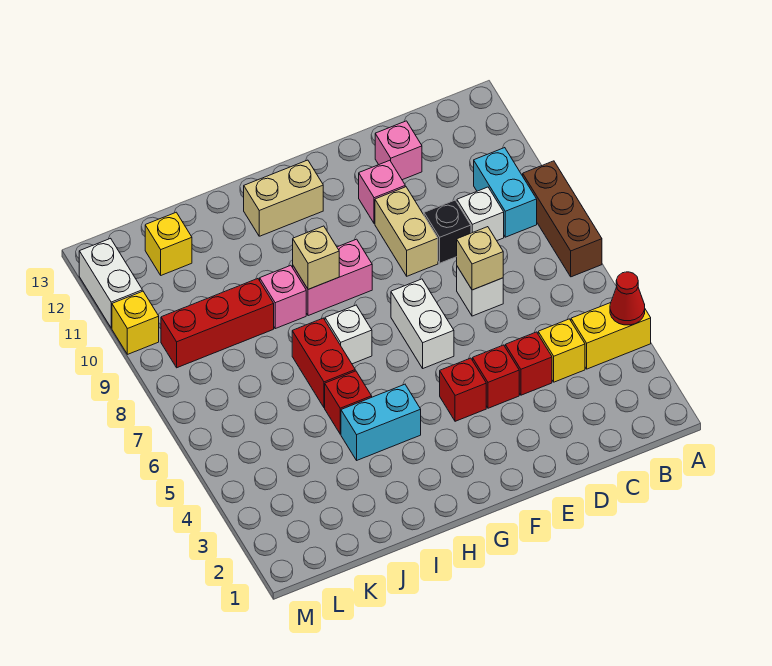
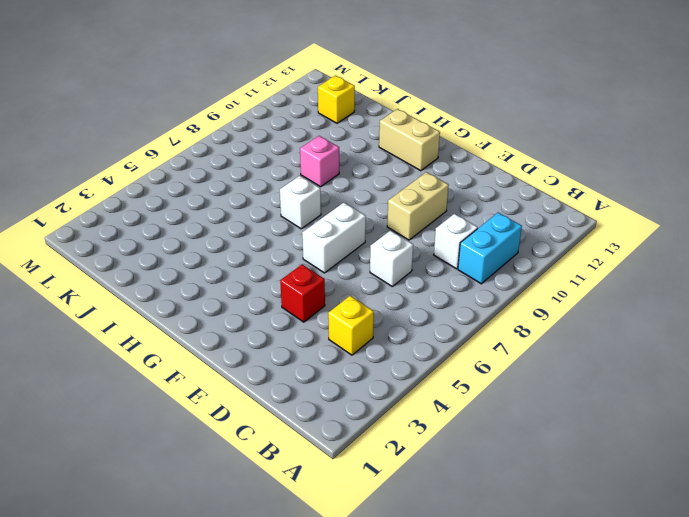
none -> yellow 1x2 brick [571,303,651,369]
none -> brown 1x3 brick [523,161,602,277]
none -> red 1x1 brick [505,332,552,395]

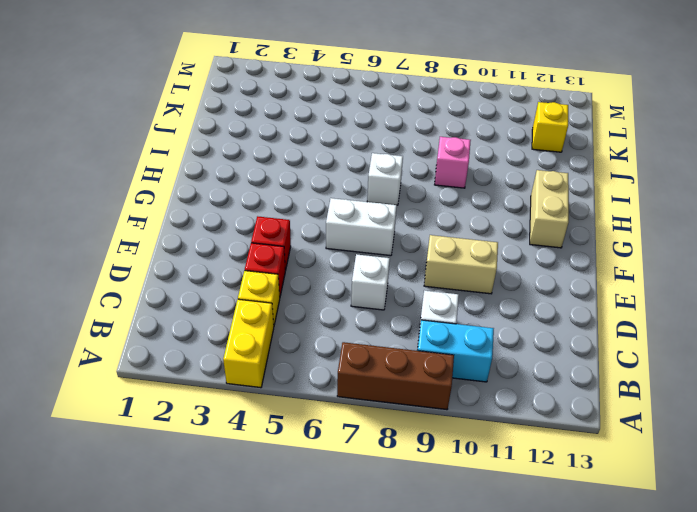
none -> black 1x1 brick [424,200,471,263]
none -> pink 1x1 brick [375,121,422,180]
none -> pink 1x1 brick [359,160,405,224]

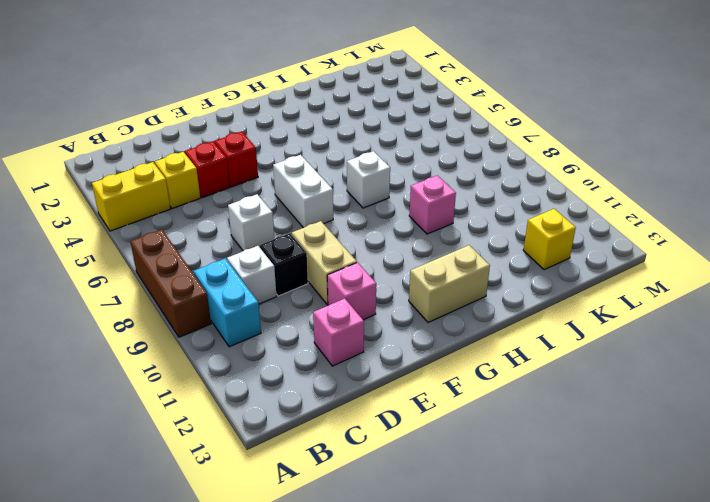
none -> red 1x1 brick [440,358,486,421]
none -> pink 1x2 brick [293,239,372,316]
none -> cyan 1x2 brick [341,384,421,460]

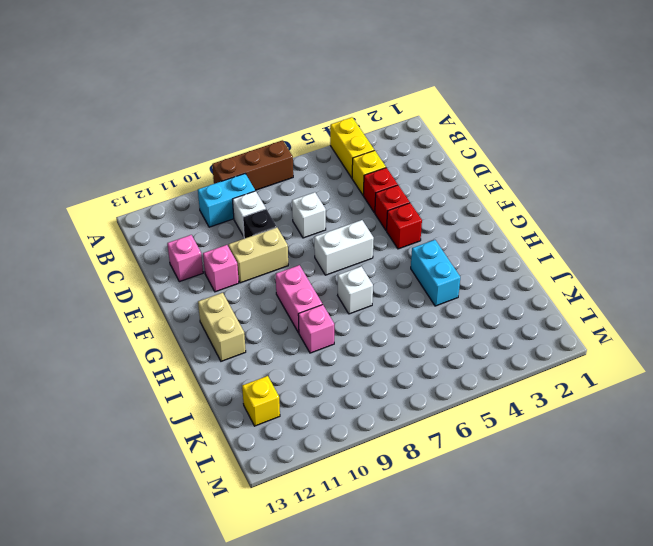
none -> red 1x1 brick [325,371,372,434]
none -> red 1x2 brick [292,318,355,408]
none -> red 1x3 brick [161,279,274,368]

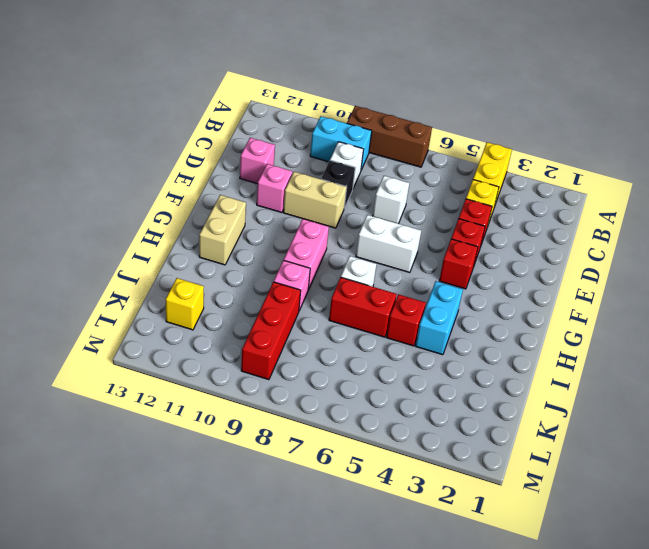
none -> yellow 1x1 brick [112,291,159,354]
none -> white 1x2 brick [79,238,142,328]
none -> red 1x1 cone [610,272,645,325]

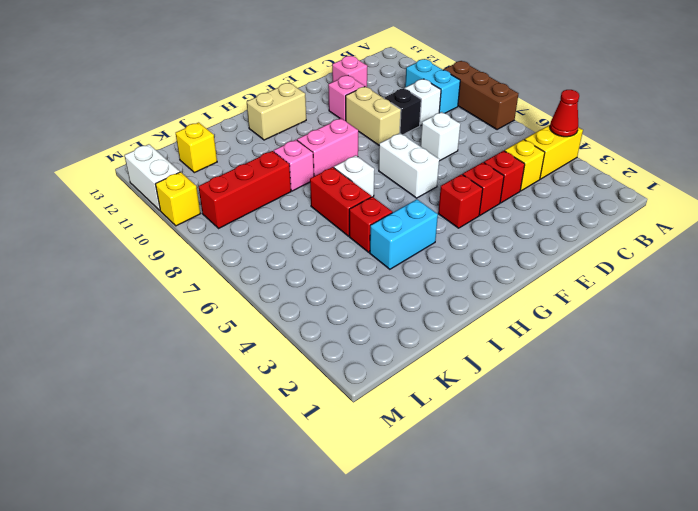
none -> tan 1x1 brick [457,227,503,290]
none -> tan 1x1 brick [293,226,339,289]

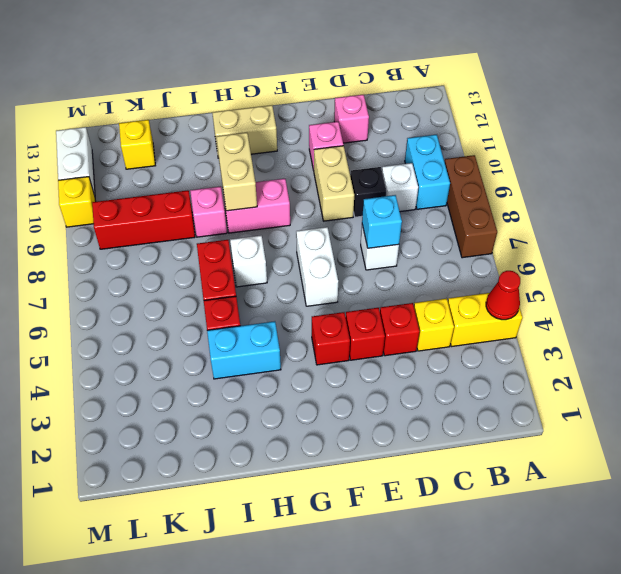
cyan 1x1 brick [362,195,402,248] -> tan 1x1 brick [457,227,503,290]
tan 1x2 brick [216,133,257,211] -> tan 1x1 brick [293,226,339,289]

